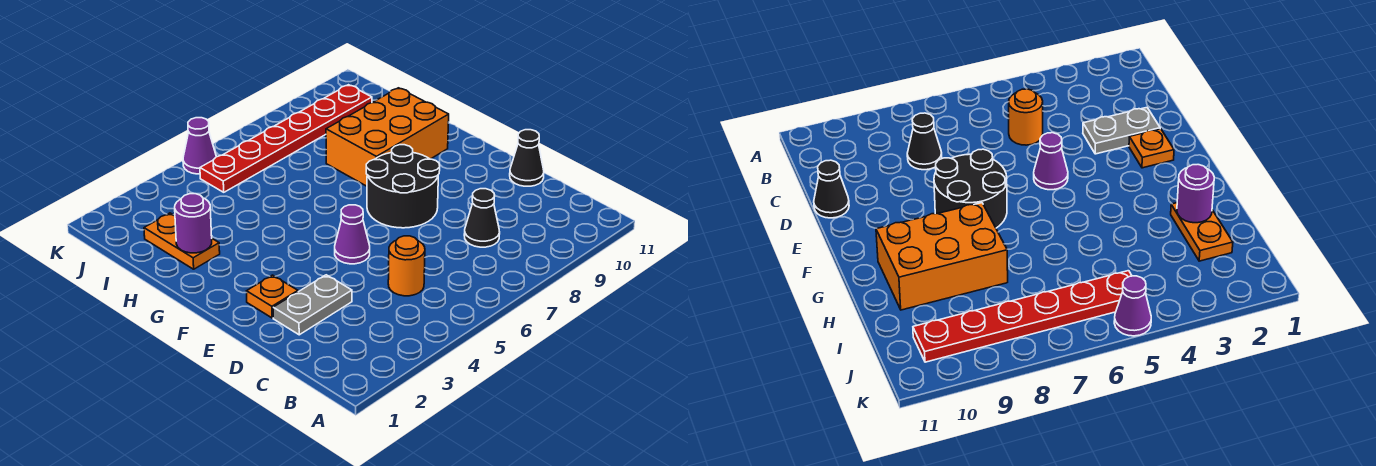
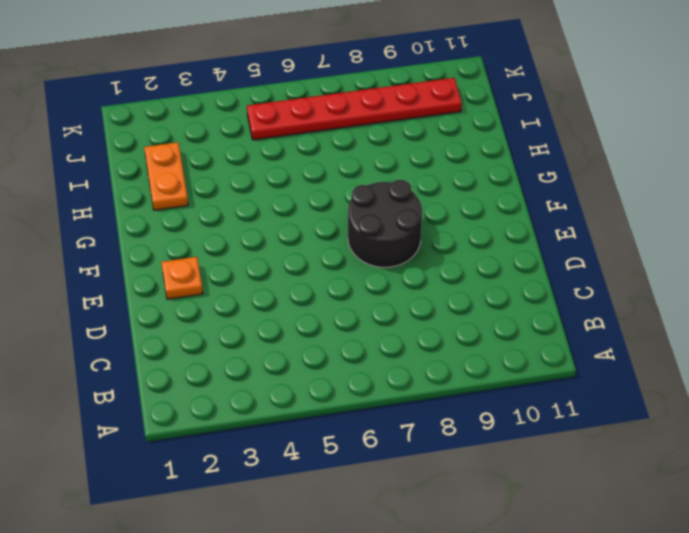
none -> orange 1x1 round brick [388,236,425,296]
none -> black 1x1 cone [464,189,500,247]
none -> grey 1x2 plate [273,275,352,335]

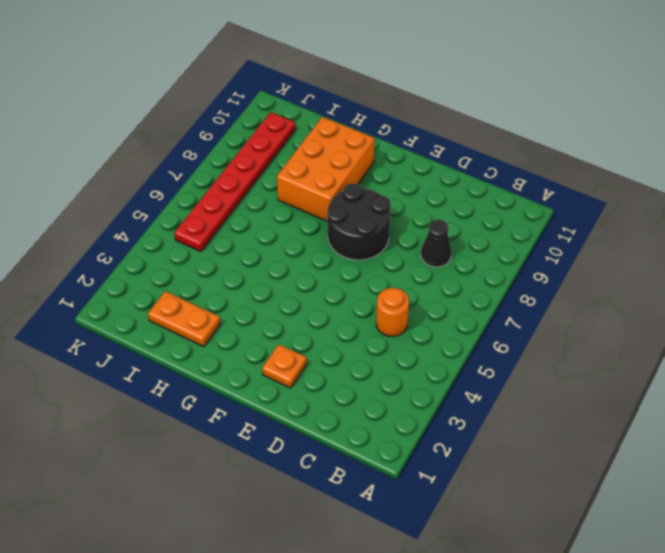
none -> grey 1x2 plate [273,275,352,335]
none -> black 1x1 cone [510,130,544,186]
none -> purple 1x1 cone [335,205,370,264]

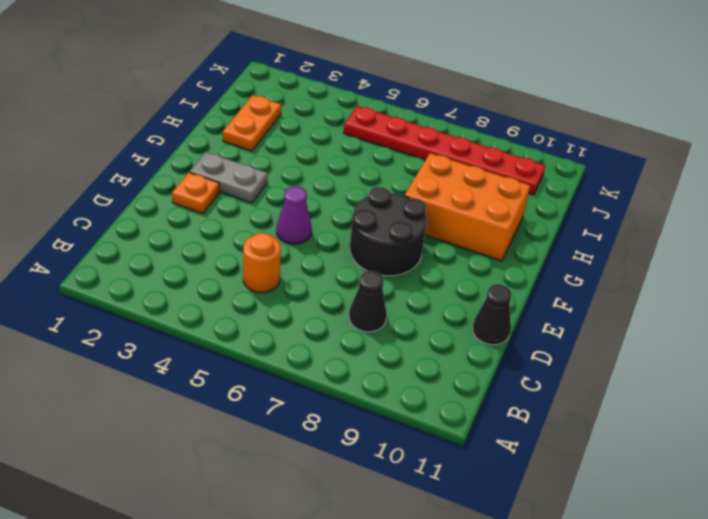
grey 1x2 plate [190,152,267,203] -> grey 1x2 plate moved to [273,275,352,335]
none -> purple 1x1 cone [183,118,216,174]
none -> purple 1x1 round brick [175,194,212,253]

